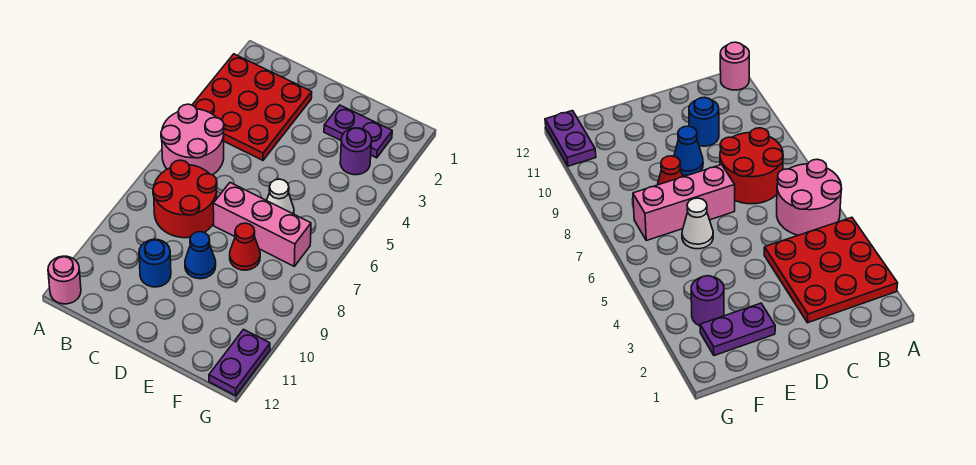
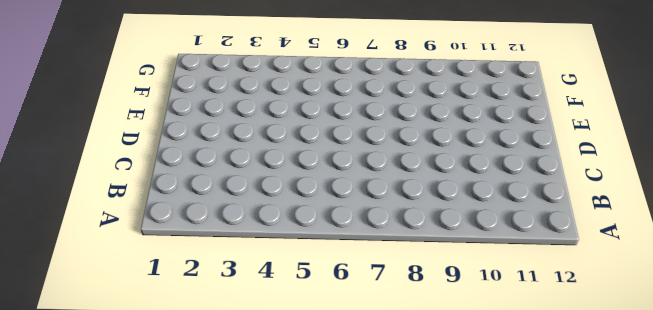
none -> red 3x3 plate [192,54,312,160]
none -> pink 2x2 round brick [161,104,224,175]
none -> pink 1x1 round brick [48,256,81,304]

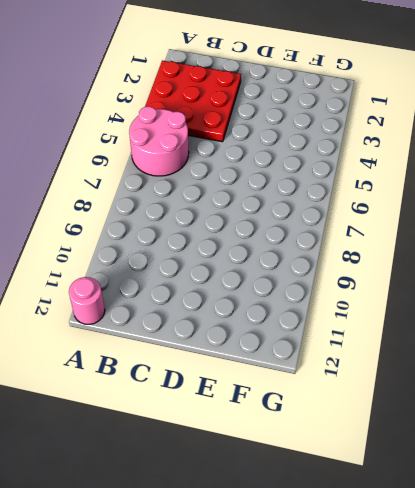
none -> red 2x2 round brick [153,160,217,238]
none -> blue 1x1 round brick [139,239,171,287]
none -> pink 1x3 brick [213,183,311,266]

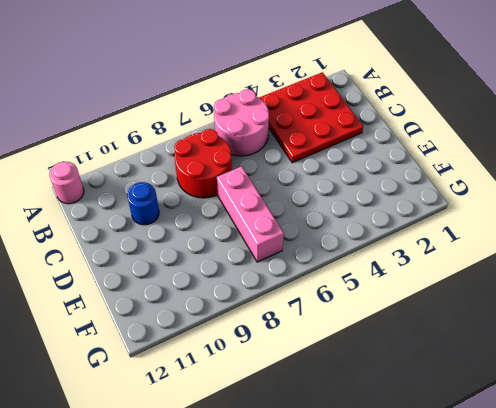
none -> blue 1x1 cone [185,232,216,279]
none -> purple 1x2 plate [324,105,392,158]
none -> white 1x1 cone [267,179,294,214]

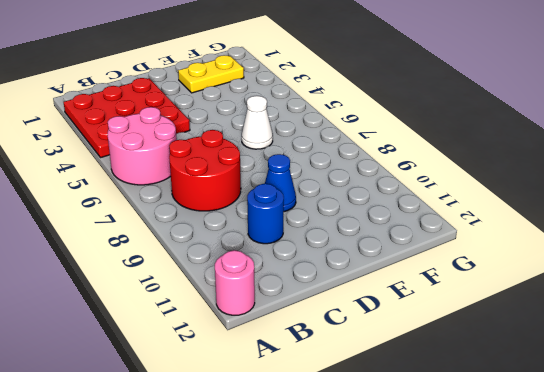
yellow 1x2 plate [178,55,244,93] -> purple 1x2 plate [324,105,392,158]
none -> pink 1x3 brick [213,183,311,266]
none -> red 1x1 cone [230,223,260,270]
none -> purple 1x1 round brick [340,128,372,175]

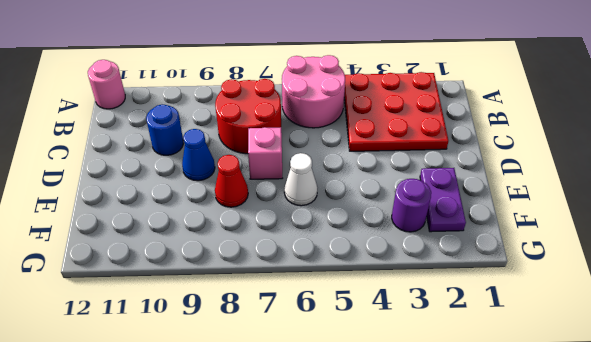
pink 1x1 brick [248,127,282,179] -> pink 1x3 brick [213,183,311,266]
none -> purple 1x2 plate [209,329,270,396]

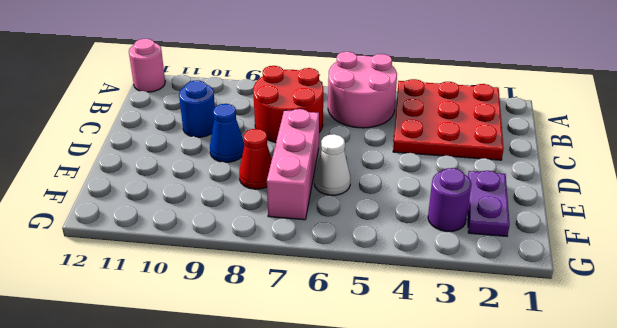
none -> purple 1x2 plate [209,329,270,396]

